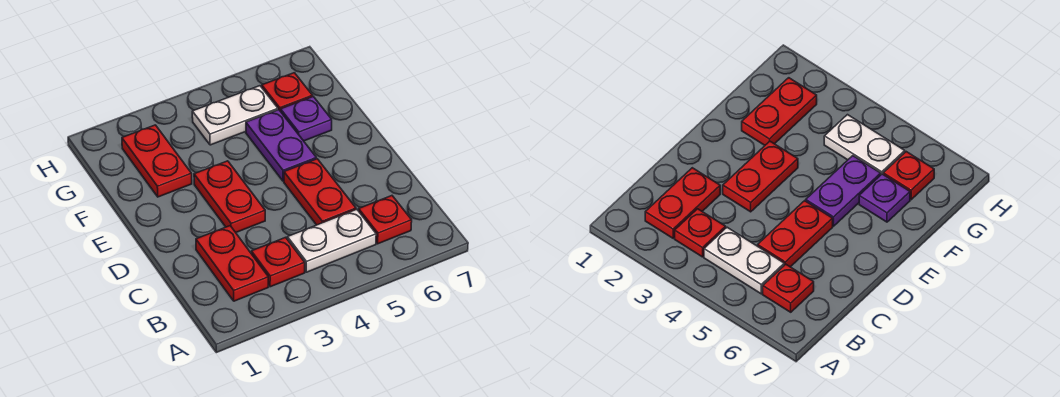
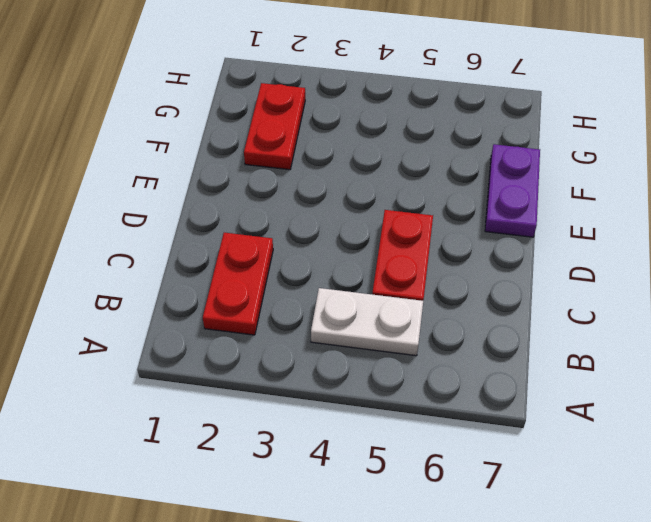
purple 1x2 plate [485,144,540,237] -> purple 1x2 plate moved to [246,110,316,181]
none -> red 1x1 plate [251,237,305,287]
none -> red 1x1 plate [359,196,412,244]

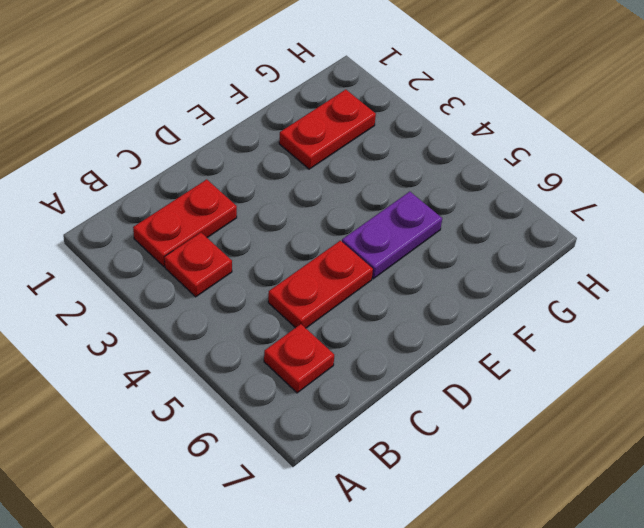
none -> white 1x2 plate [287,209,376,272]
none -> red 1x2 plate [194,161,265,232]

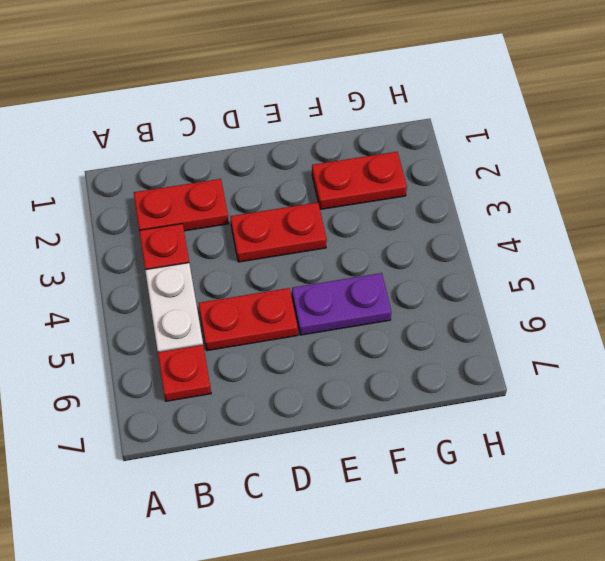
none -> purple 1x1 plate [281,97,332,141]
none -> white 1x2 plate [192,86,278,145]

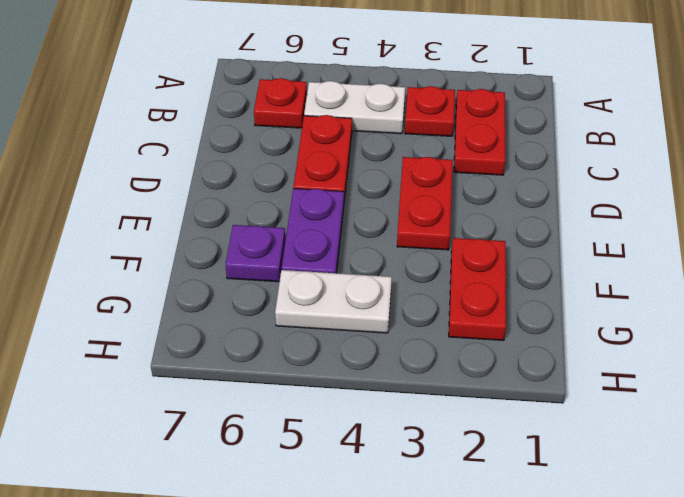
none -> red 1x1 plate [262,73,313,111]

